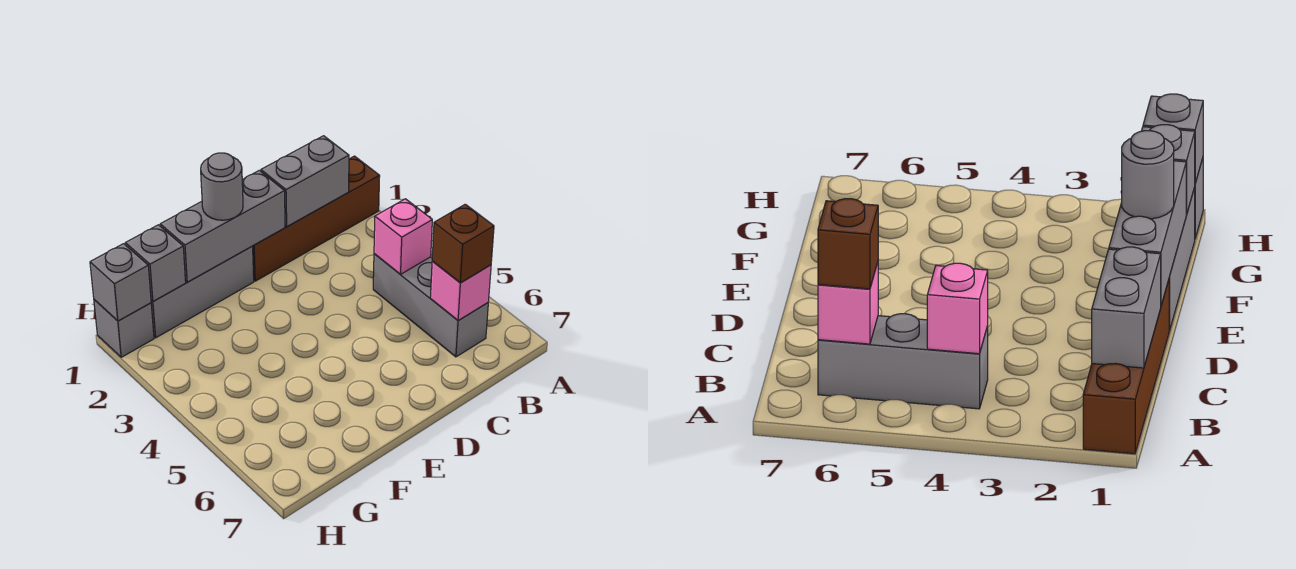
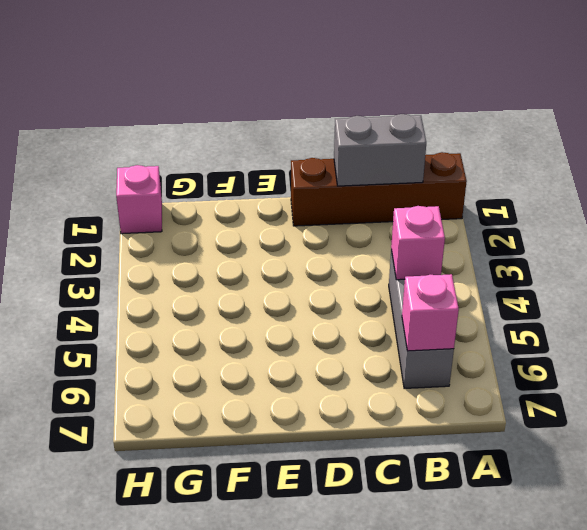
pink 1x1 brick [116,165,162,234] -> grey 1x1 brick [94,300,154,357]
none -> grey 1x3 brick [151,247,254,338]
none -> grey 1x3 brick [160,170,285,282]
none -> grey 1x1 brick [125,225,186,301]

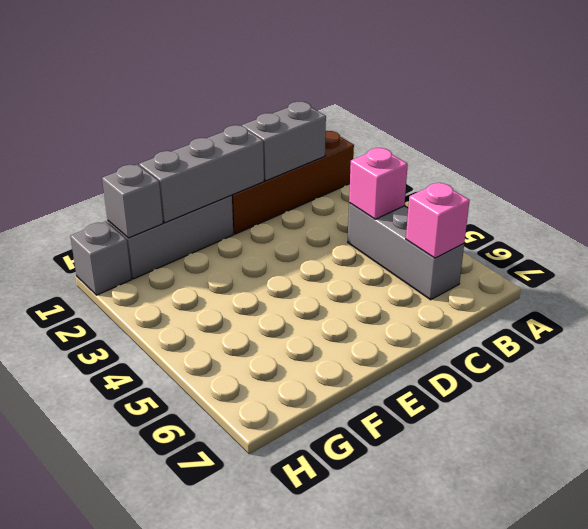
none -> grey 1x1 brick [90,244,151,321]
none -> brown 1x1 brick [432,204,494,283]
none -> grey 1x1 round brick [201,153,243,220]

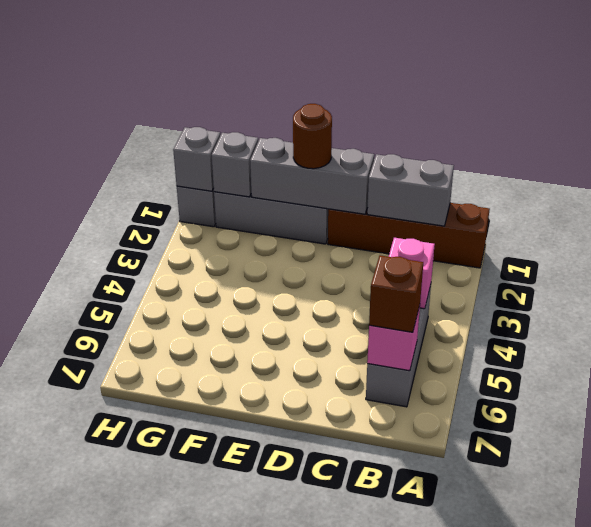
brown 1x1 round brick [293,104,332,169] -> grey 1x1 round brick [201,153,243,220]

